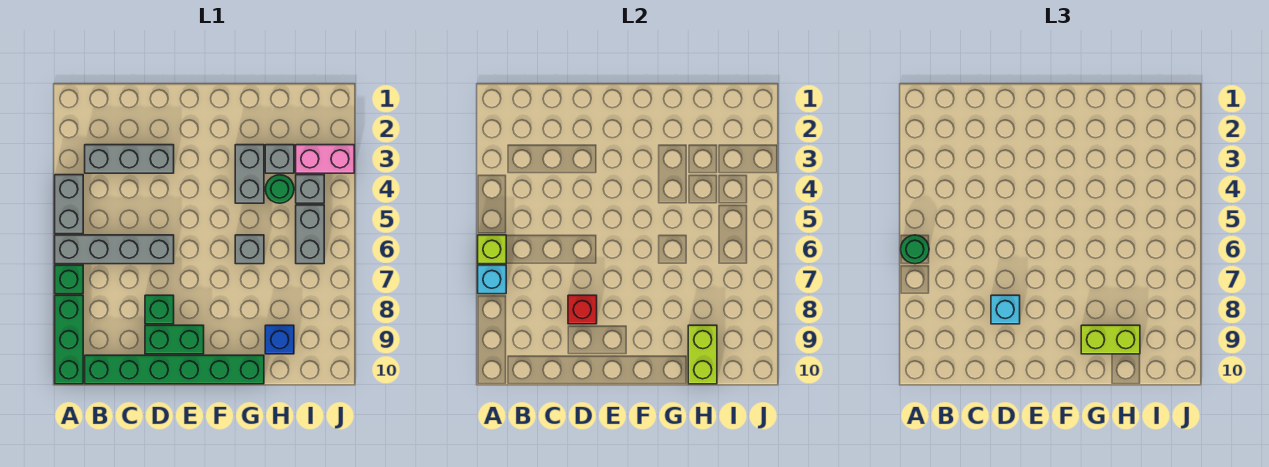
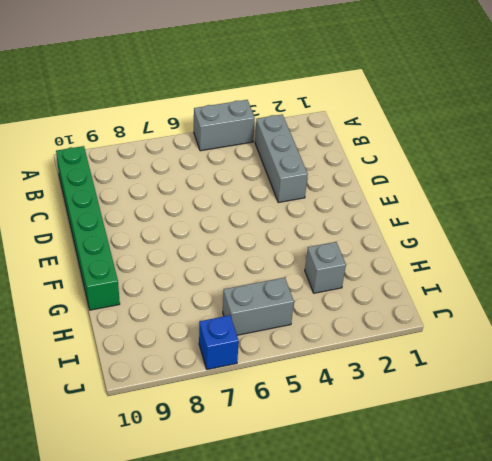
blue 1x1 brick [199,315,239,370] -> blue 1x1 brick moved to [265,325,294,354]
none -> grey 1x4 brick [55,235,174,264]
none -> green 1x1 brick [55,265,83,294]
none -> green 1x3 brick [55,295,83,384]

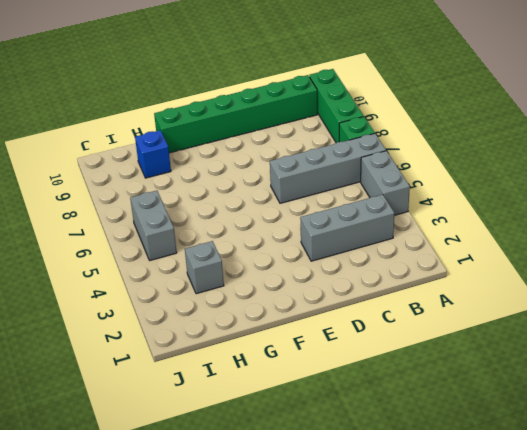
none -> green 1x1 brick [145,295,174,324]
none -> green 1x2 brick [145,325,204,354]
none -> grey 1x2 brick [235,145,264,203]

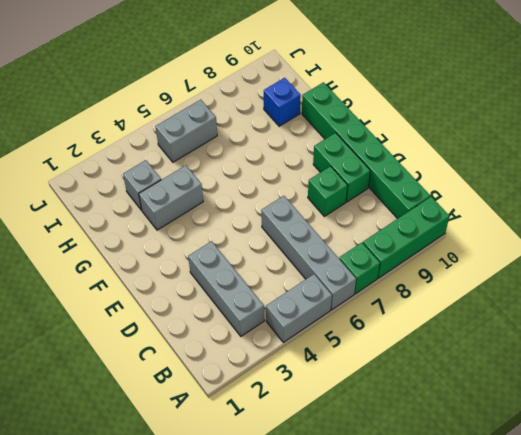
none -> grey 1x1 brick [235,235,264,264]
none -> green 1x1 round brick [265,175,294,203]
none -> pink 1x2 brick [296,145,354,173]

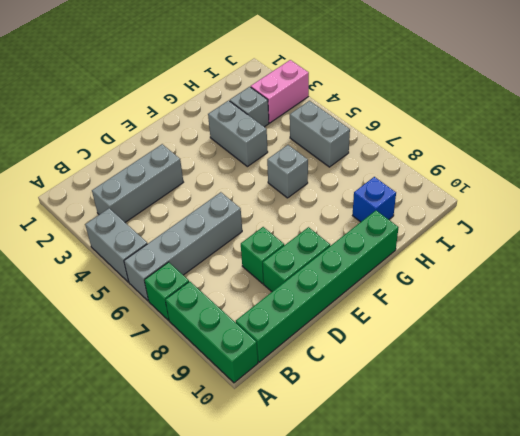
none -> green 1x1 round brick [265,175,294,203]
none -> grey 1x1 brick [296,175,324,203]
none -> lime 1x1 brick [478,235,506,264]

